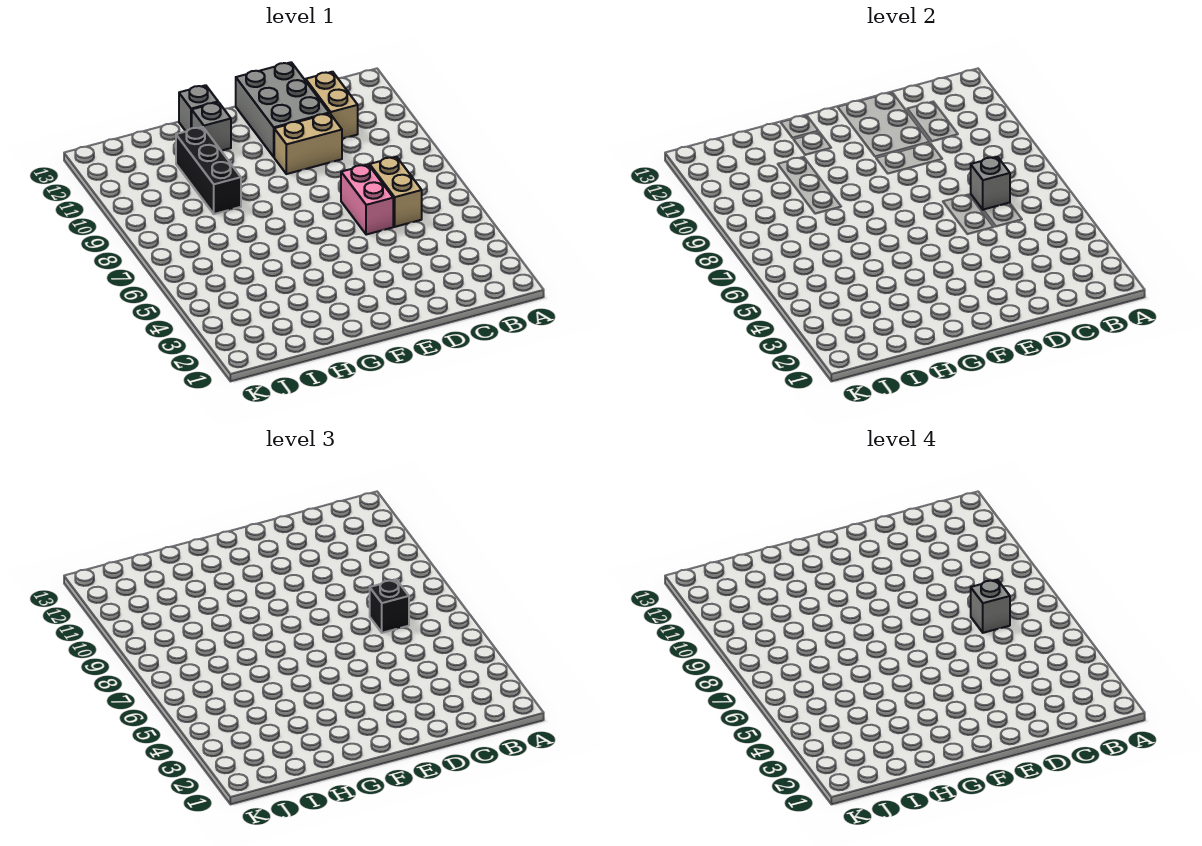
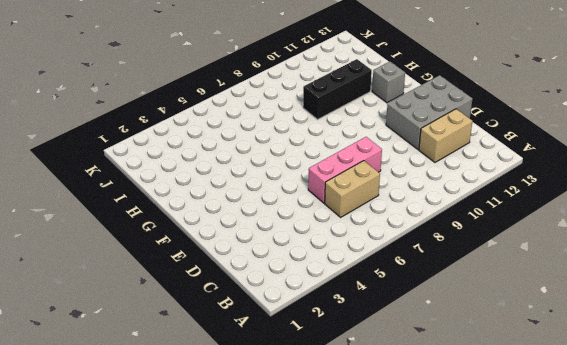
pink 1x3 brick [308,137,382,203] -> pink 1x2 brick [341,165,393,235]
none -> tan 1x2 brick [274,113,342,174]
none -> grey 1x1 brick [179,85,218,131]

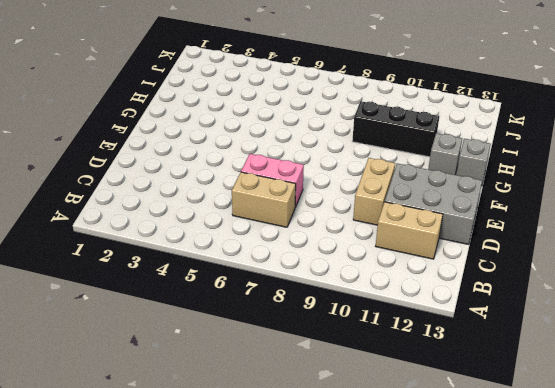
none -> grey 1x1 brick [971,157,1010,210]
none -> black 1x1 brick [370,580,409,633]

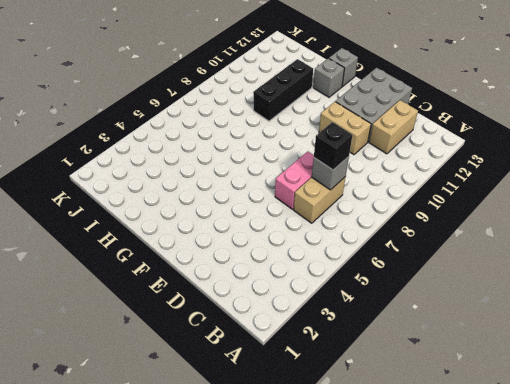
none -> grey 1x1 brick [971,580,1010,633]

